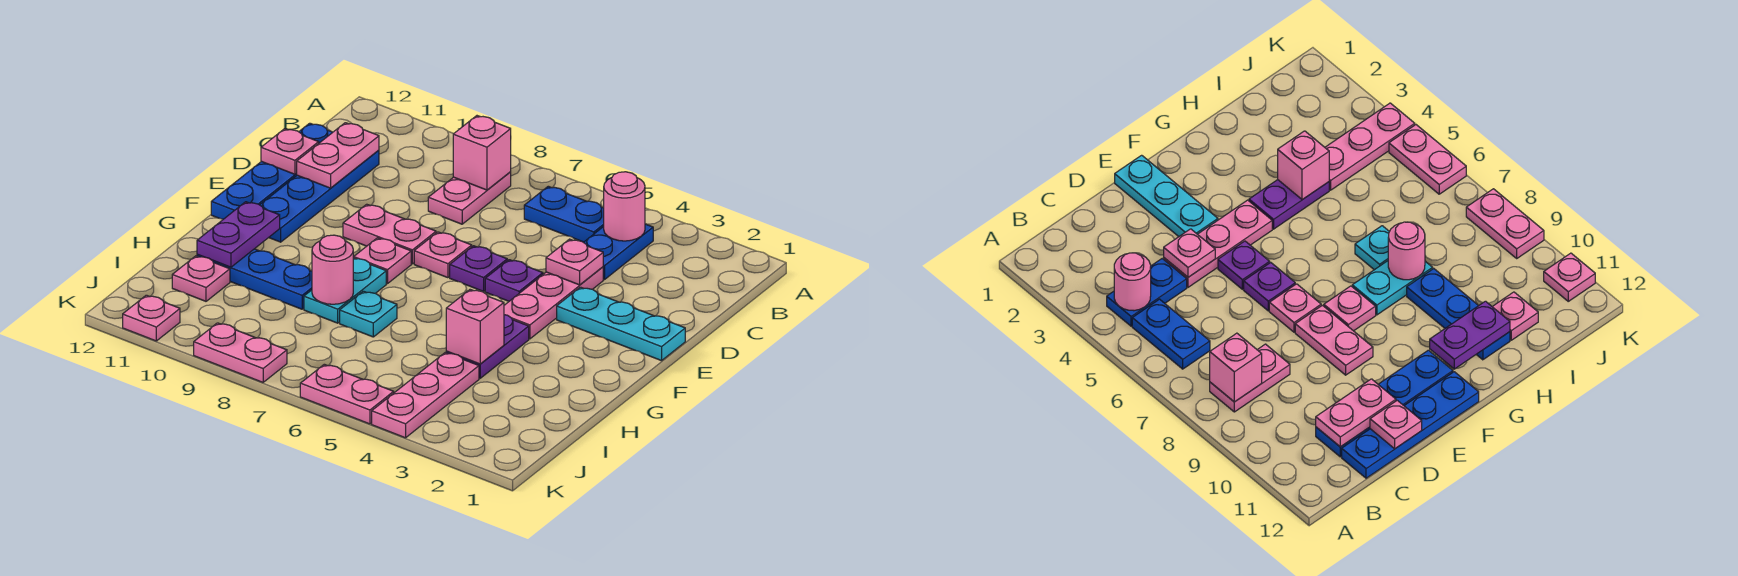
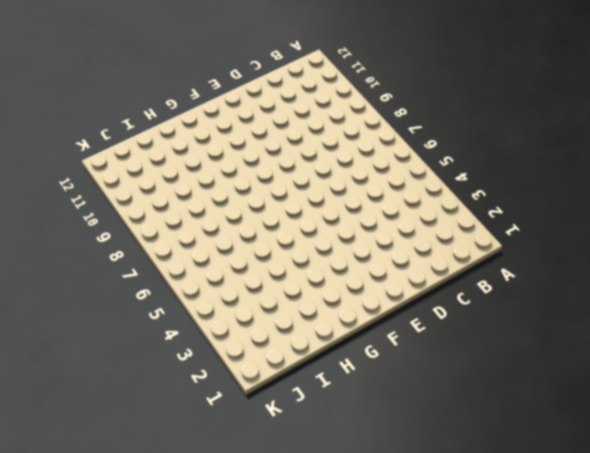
none -> blue 1x2 plate [584,224,653,280]
none -> blue 1x2 plate [524,186,604,242]
none -> pink 1x2 plate [428,172,511,224]

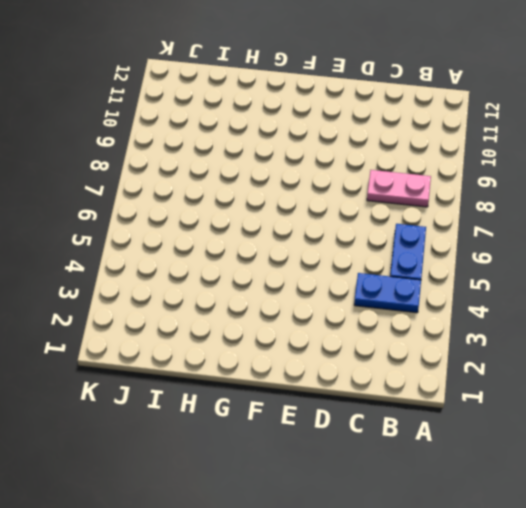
none -> blue 1x4 plate [260,150,379,242]
none -> blue 1x4 plate [211,123,333,219]
none -> pink 1x3 plate [504,267,603,339]

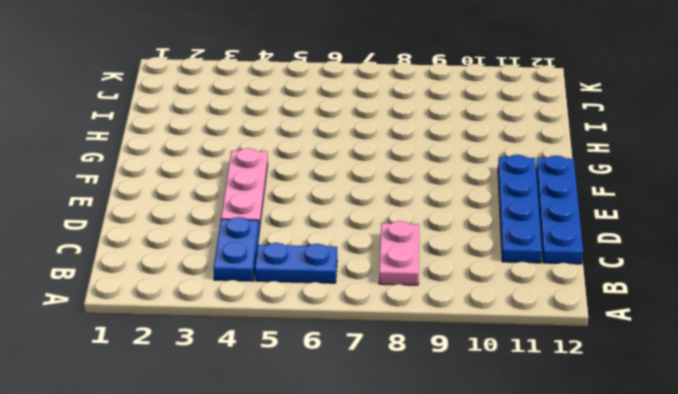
none -> cyan 1x3 plate [557,287,685,361]
none -> purple 1x1 plate [485,260,543,301]
none -> purple 1x1 plate [450,246,507,291]

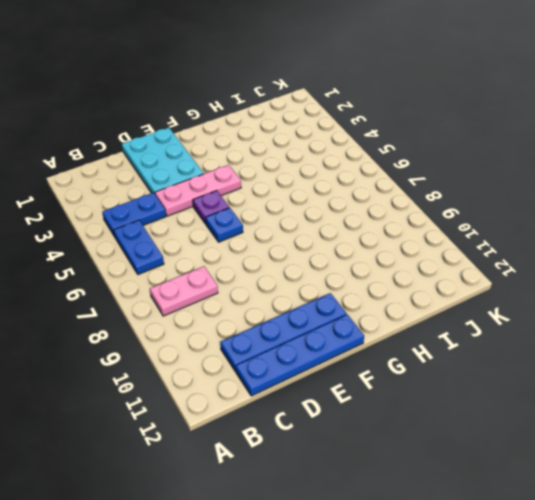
cyan 2x3 plate [122,128,204,194] -> cyan 1x3 plate [557,287,685,361]
blue 1x1 plate [206,208,243,242] -> purple 1x1 plate [450,246,507,291]
none -> pink 1x1 plate [414,232,472,278]
none -> pink 1x2 plate [343,204,436,264]
none -> pink 1x1 plate [354,238,411,284]

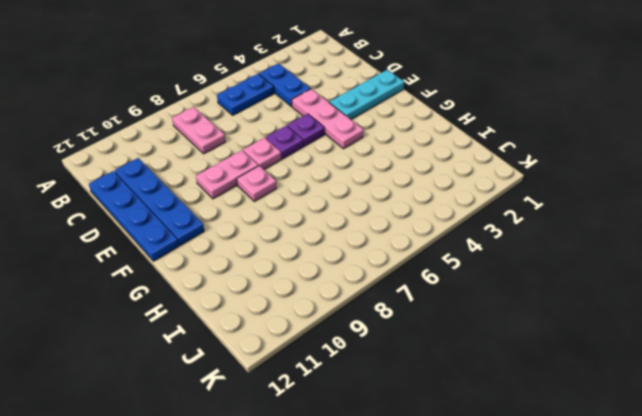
none -> purple 1x2 plate [446,315,529,378]
none -> cyan 1x2 plate [304,258,386,323]
none -> cyan 1x1 plate [340,291,397,337]

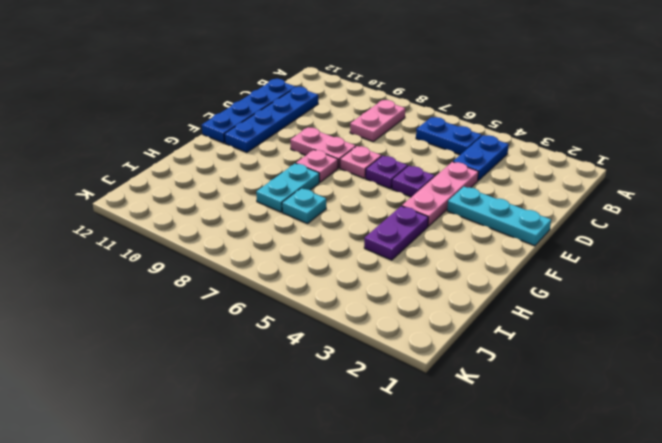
none -> blue 1x3 plate [197,249,312,309]
none -> pink 1x3 plate [372,353,479,438]
none -> pink 1x1 plate [172,256,230,301]

